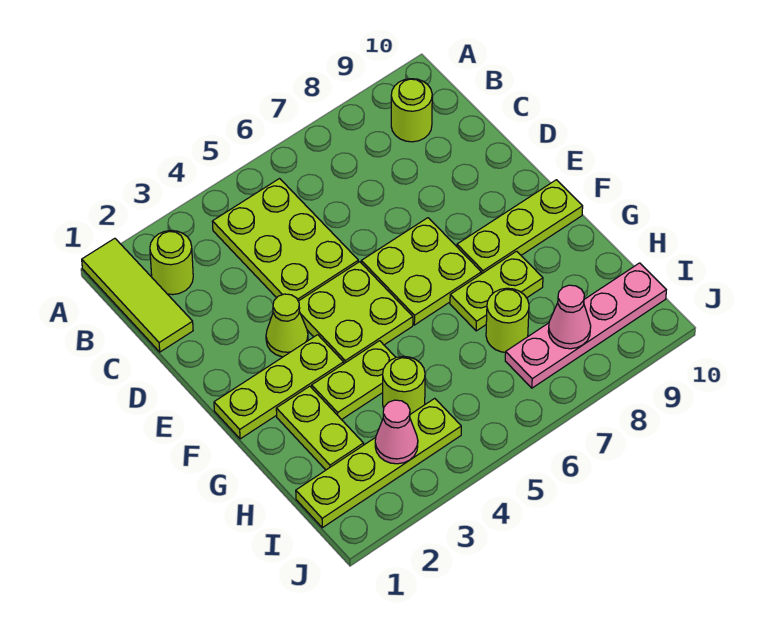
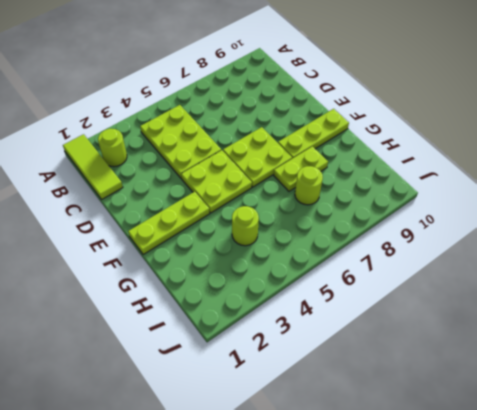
none -> lime 1x1 round brick [391,79,432,142]
none -> lime 1x1 cone [266,294,308,357]
none -> lime 1x2 plate [276,386,364,470]

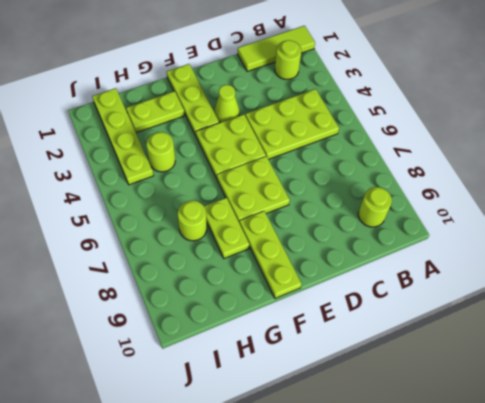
none -> lime 1x2 plate [312,341,396,420]
none -> pink 1x4 plate [505,263,666,388]
none -> pink 1x1 cone [375,400,418,464]

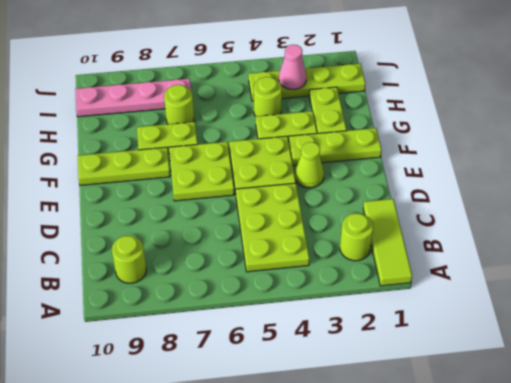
none -> pink 1x1 cone [548,285,591,349]

